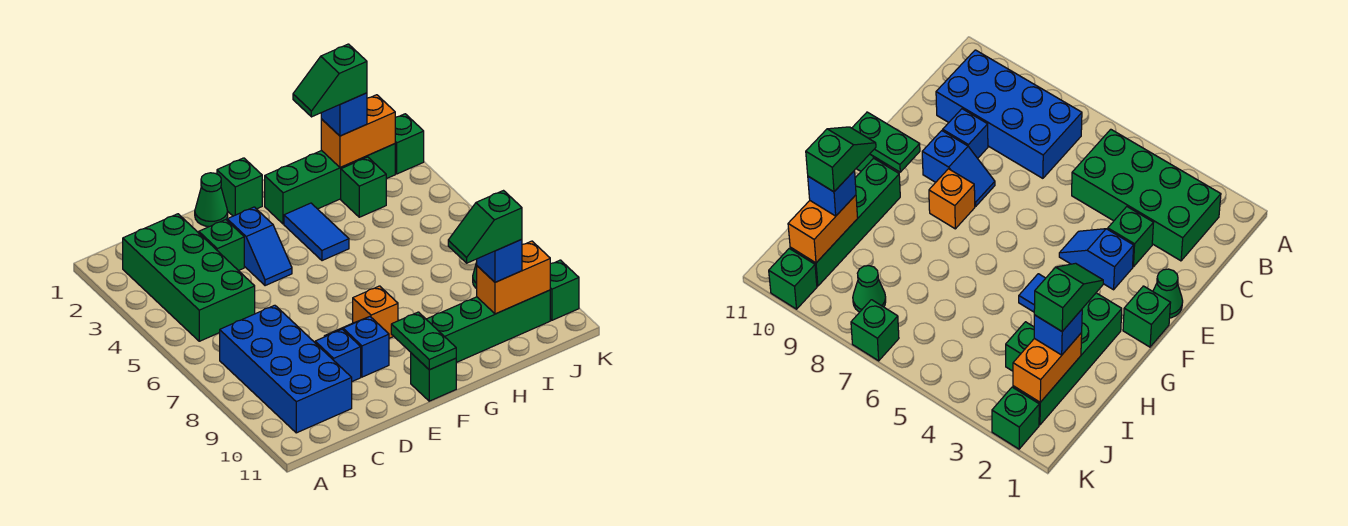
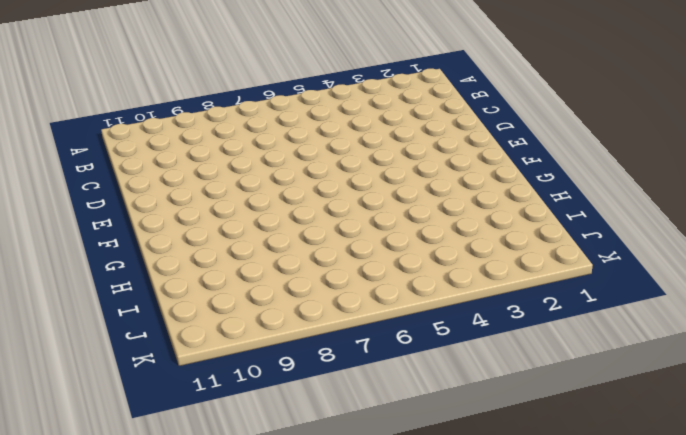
none -> green 2x4 brick [123,214,255,341]
none -> blue 2x4 brick [220,305,352,433]
none -> green 1x1 brick [199,220,244,271]

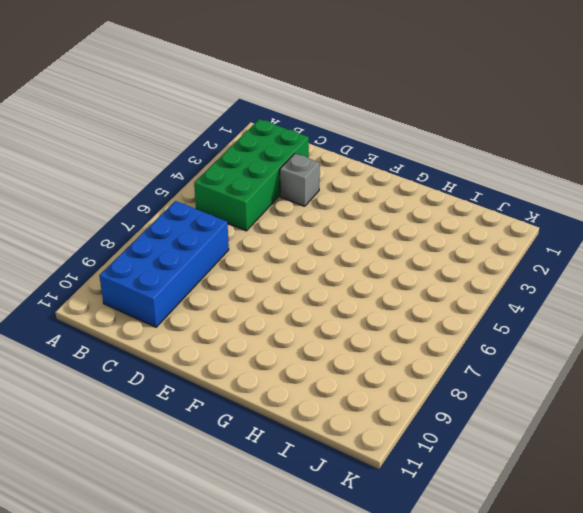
grey 1x1 brick [280,154,320,206] -> green 1x1 brick [199,220,244,271]
none -> blue 1x1 brick [315,329,361,381]
none -> green 1x1 cone [195,173,228,227]
none -> blue 1x2 slope [227,207,292,286]

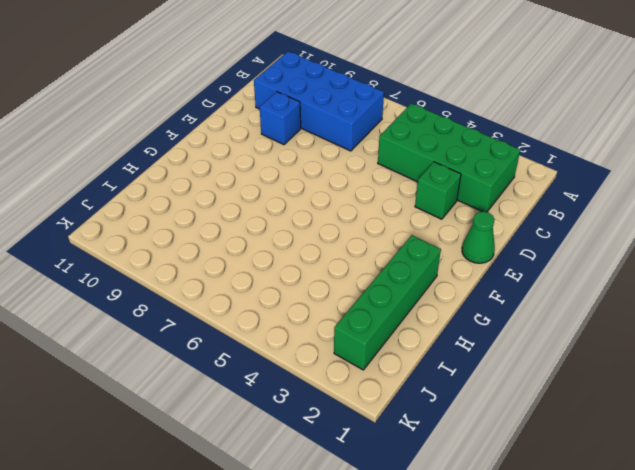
none -> blue 1x2 slope [227,207,292,286]
none -> blue 1x2 slope [324,317,389,377]
none -> green 1x1 brick [217,158,262,216]

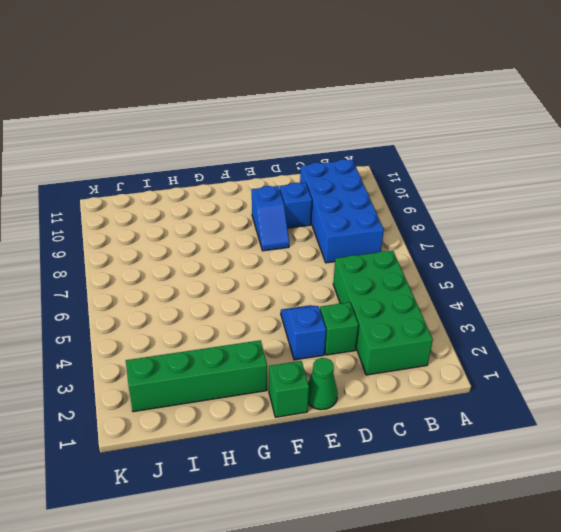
none -> orange 1x1 brick [353,286,398,338]
none -> green 1x1 brick [411,353,456,401]
none -> blue 1x2 tile [284,203,349,261]

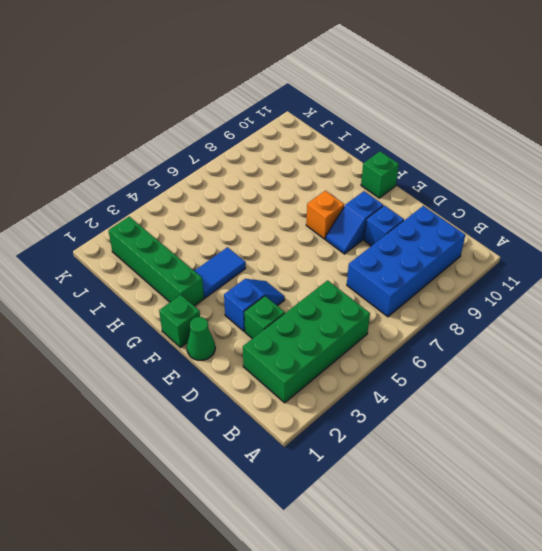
none -> green 1x4 brick [426,290,550,363]
none -> green 1x1 brick [341,157,386,217]
none -> green 1x1 cone [853,266,886,312]

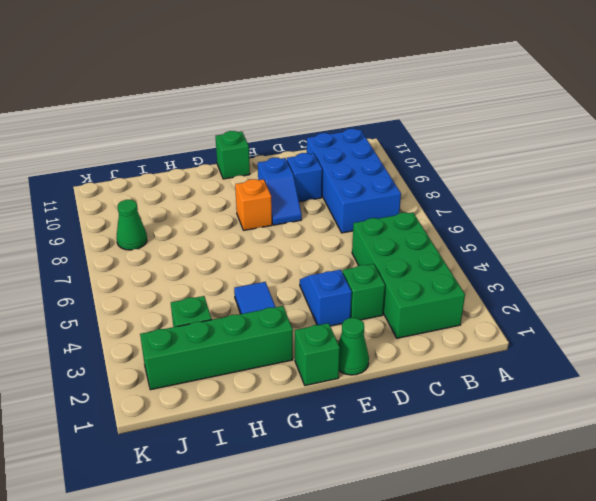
none -> green 1x4 brick [426,290,550,363]
none -> green 1x1 brick [395,114,424,174]
none -> green 1x1 brick [851,300,899,361]

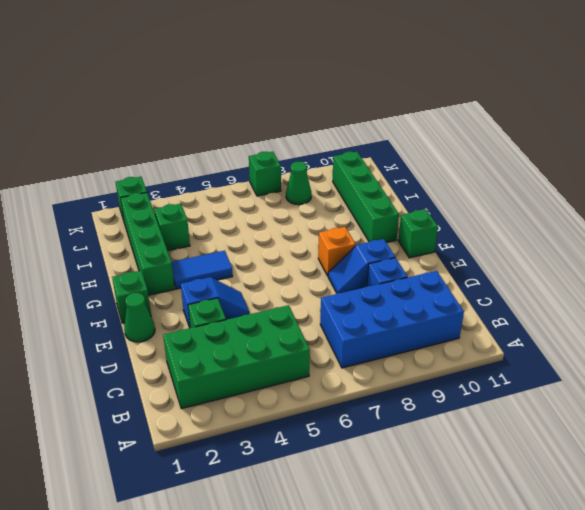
none -> green 1x1 brick [550,260,579,320]
none -> green 1x2 plate [391,312,456,370]
none -> orange 1x2 brick [321,95,395,168]

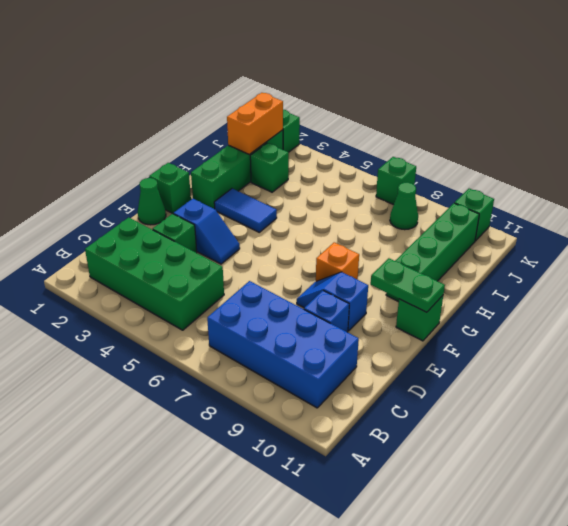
none -> orange 1x2 brick [477,241,550,314]
none -> blue 1x1 brick [321,93,367,136]
none -> blue 1x1 brick [477,239,522,282]

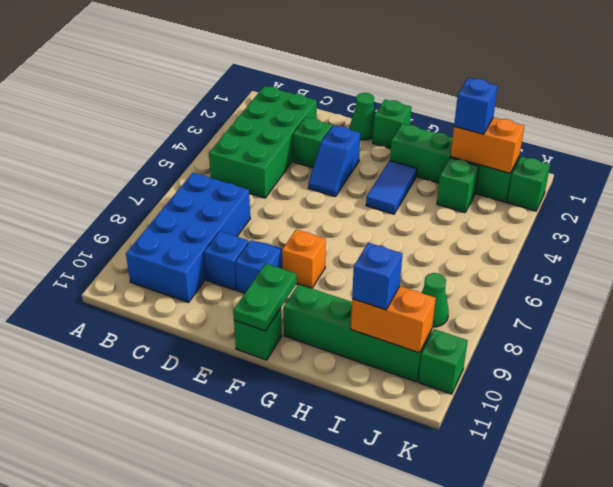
none -> green 1x1 brick [851,300,899,361]
none -> green 1x2 slope [293,44,367,117]
none -> green 1x2 slope [448,191,522,263]

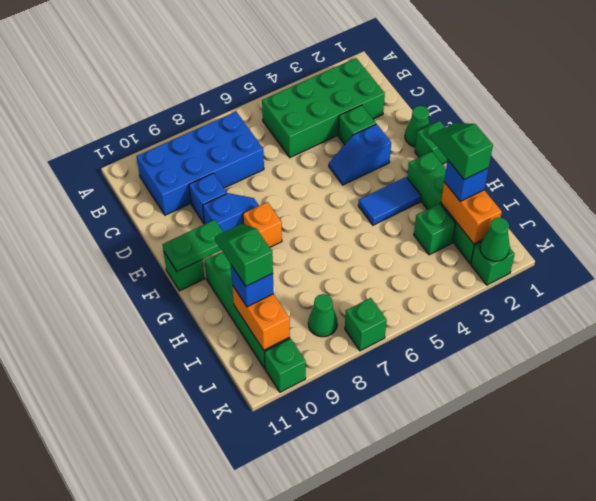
green 1x1 cone [480,218,510,261] -> none

